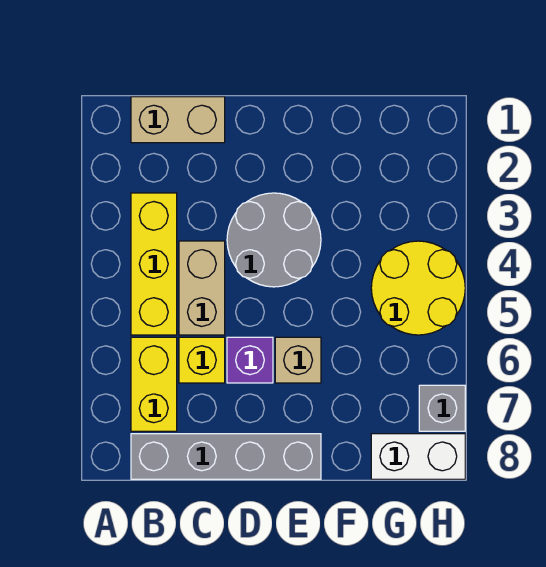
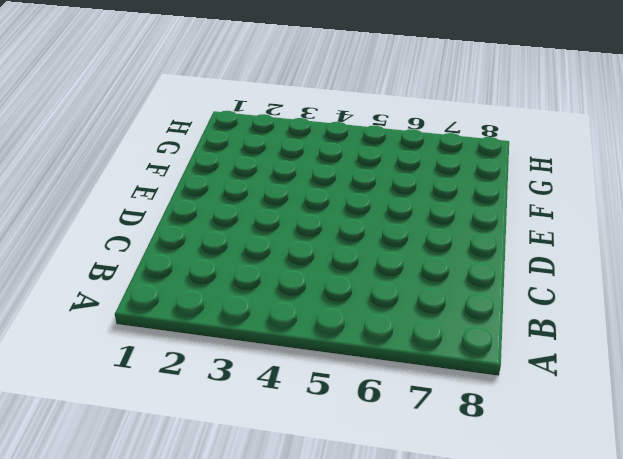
none -> tan 1x2 brick [131,97,225,143]
none -> yellow 1x3 brick [131,193,177,335]
none -> yellow 1x2 brick [131,337,177,431]

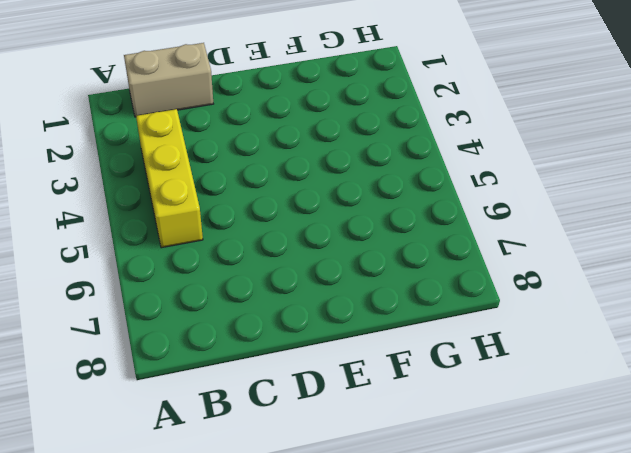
none -> yellow 1x2 brick [131,337,177,431]
none -> grey 1x4 brick [131,434,321,479]
none -> tan 1x2 brick [179,241,225,335]

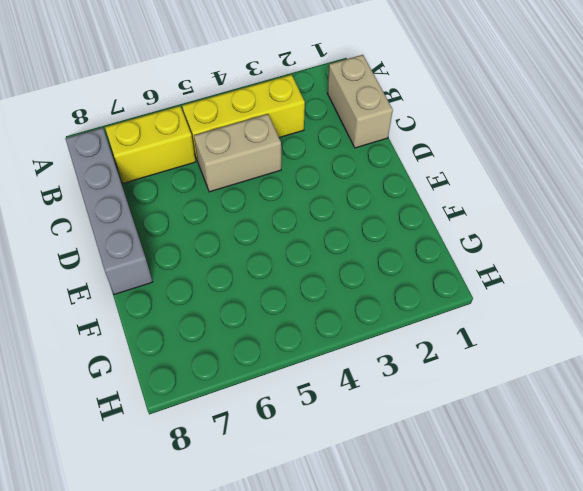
none -> yellow 1x1 brick [179,337,225,383]
none -> grey 2x2 round brick [227,193,321,287]
none -> purple 1x1 brick [227,337,273,383]

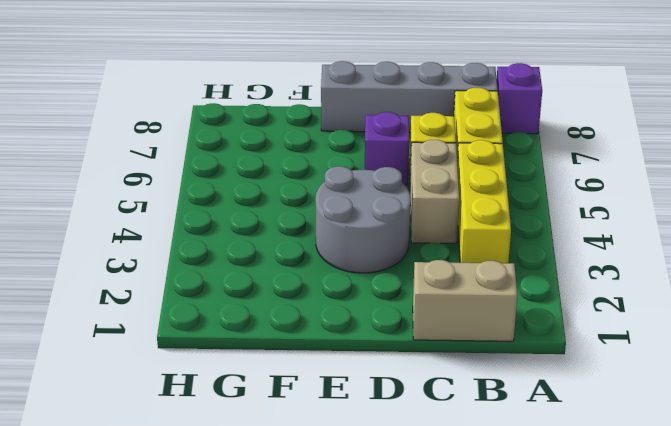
purple 1x1 brick [497,63,542,134] -> none
none -> tan 1x1 brick [275,337,321,383]
none -> yellow 2x2 round brick [371,241,465,335]
none -> white 1x2 brick [371,434,465,479]

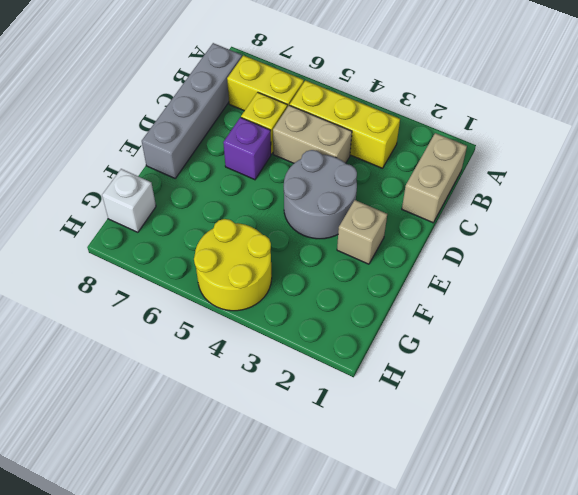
tan 1x1 brick [337,200,387,264] -> tan 1x1 brick moved to [275,337,321,383]
white 1x1 brick [102,169,156,232] -> white 1x2 brick [371,434,465,479]
none -> grey 1x1 brick [419,385,465,431]

